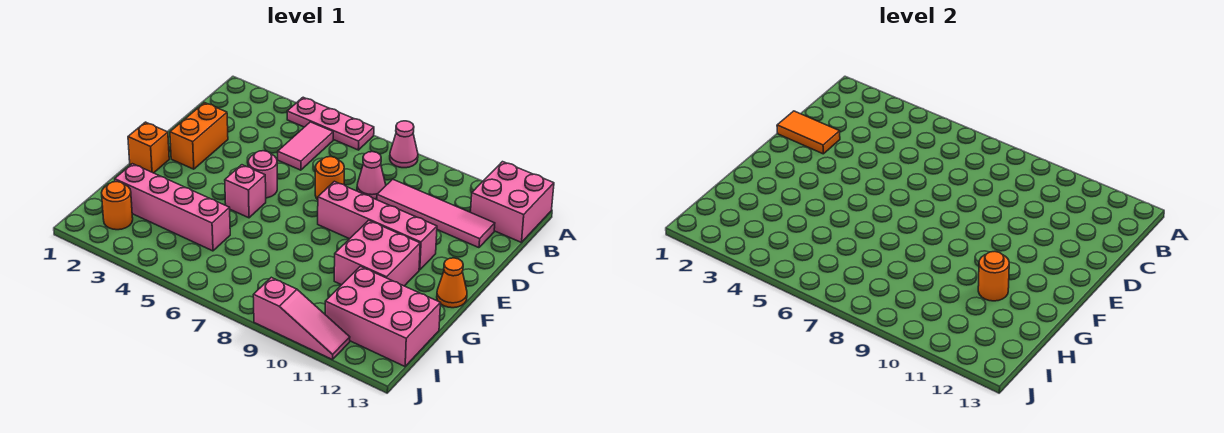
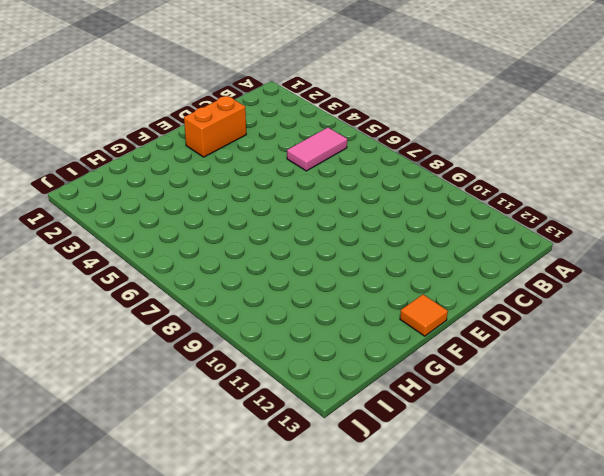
orange 1x1 tile [400,295,448,336] -> orange 1x1 cone [437,258,467,308]
none -> pink 1x3 plate [287,97,374,150]
none -> pink 1x1 cone [390,121,418,168]
none -> pink 2x2 brick [471,162,554,242]

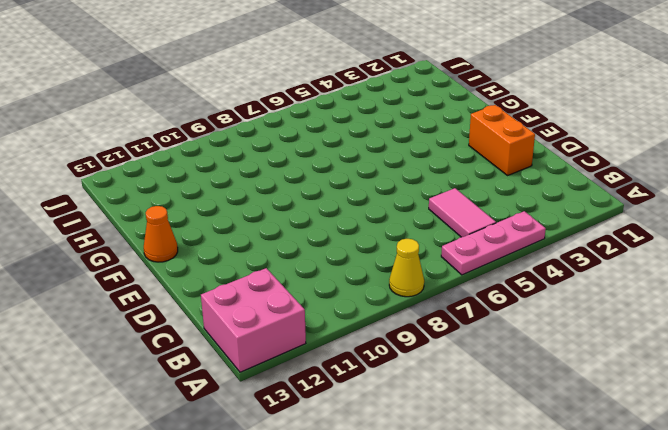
yellow 1x1 cone [389,239,424,297] -> pink 1x1 cone [390,121,418,168]
none -> pink 1x1 cone [357,152,386,199]
none -> pink 1x4 tile [377,179,495,248]
none -> orange 1x1 round brick [315,157,344,200]

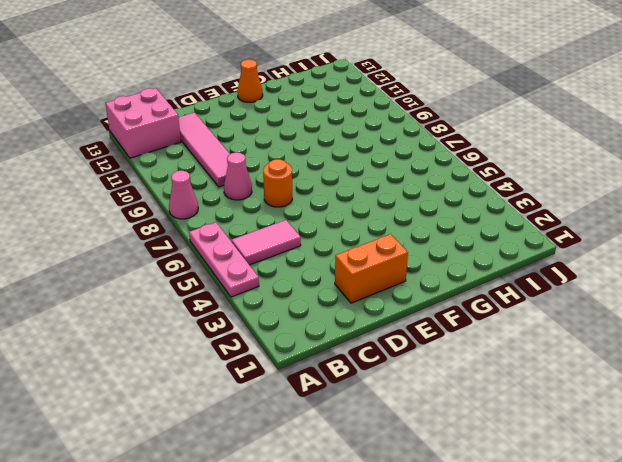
none -> pink 1x1 round brick [248,151,277,198]
none -> pink 1x4 brick [318,181,437,270]
none -> orange 1x1 brick [128,122,169,173]

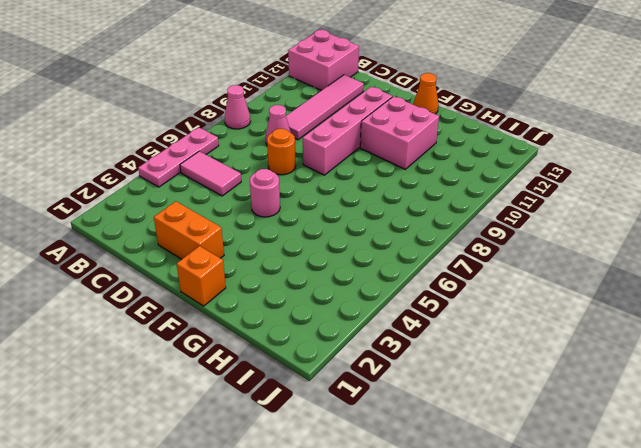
none -> pink 1x1 brick [225,165,266,218]
none -> pink 1x4 brick [115,164,230,251]
none -> pink 2x3 brick [325,266,440,366]

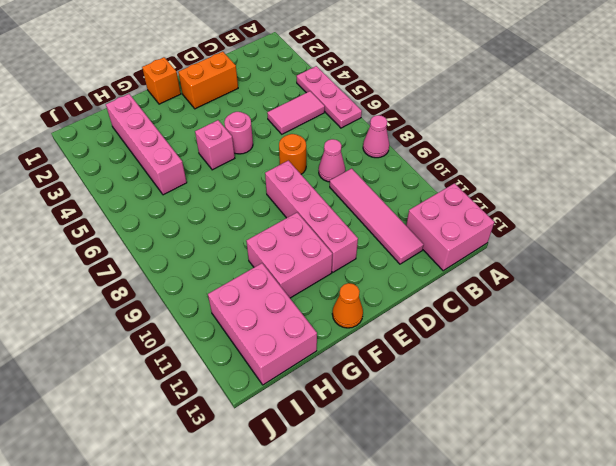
none -> orange 1x1 round brick [102,182,133,230]
none -> pink 1x3 slope [253,277,350,360]
none -> orange 1x2 tile [777,111,840,154]

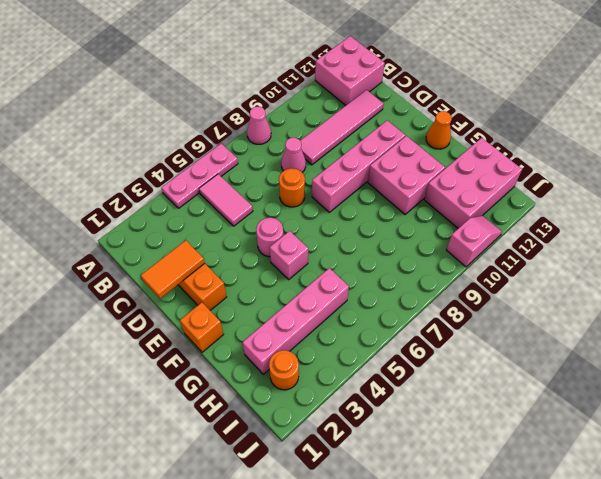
pink 1x2 slope [446,216,502,267] -> pink 1x3 slope [253,277,350,360]
none -> orange 1x1 round brick [978,251,1009,301]

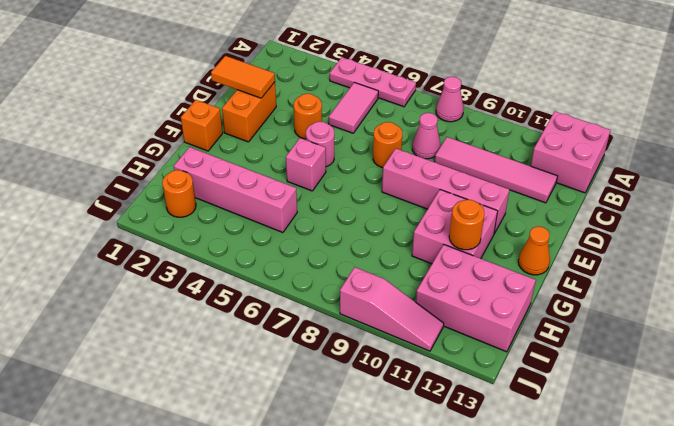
orange 1x1 round brick [294,94,322,139] -> none

